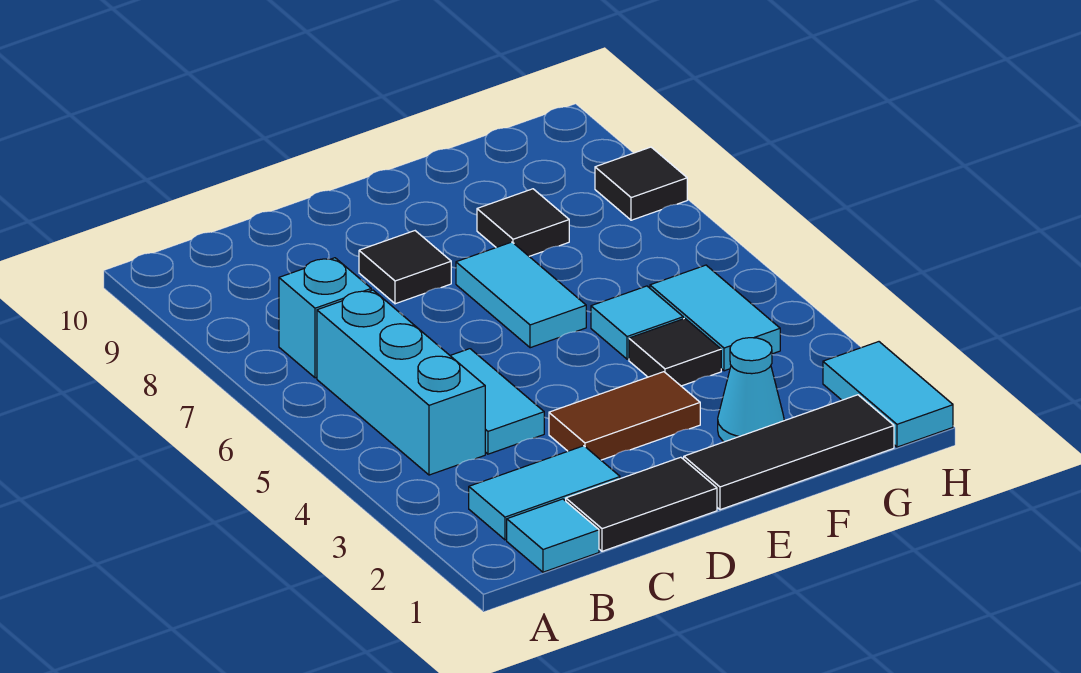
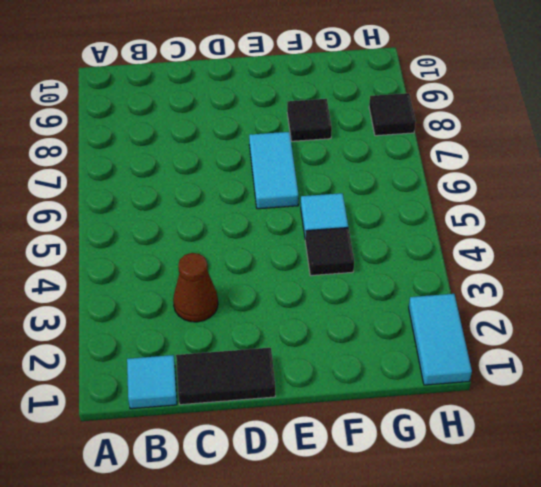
brown 1x1 cone [173,253,218,322] -> none
none -> cyan 1x2 tile [469,446,620,540]
none -> cyan 1x3 brick [317,290,485,475]
none -> cyan 1x1 brick [279,258,371,378]

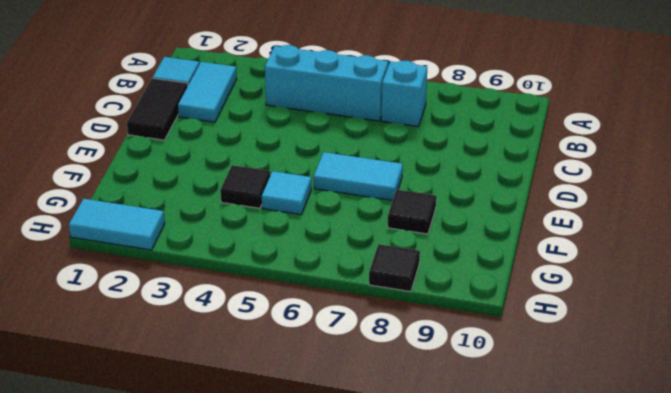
none -> cyan 1x2 tile [450,349,544,454]
none -> brown 1x2 tile [549,372,700,460]
none -> black 1x1 tile [359,231,451,304]

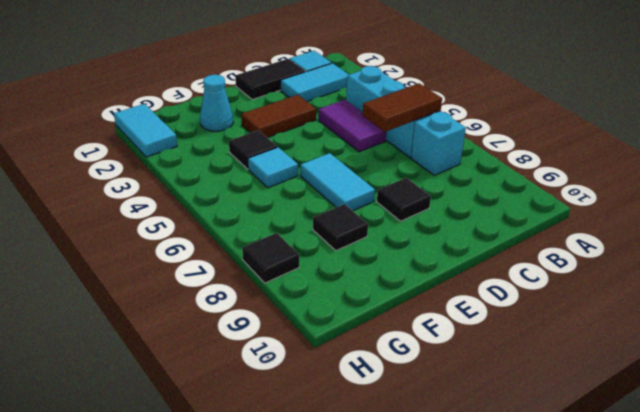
brown 1x2 tile [362,83,442,132] -> none
purple 1x2 tile [318,100,387,152] -> cyan 1x2 tile [450,349,544,454]
none -> black 1x3 tile [684,395,894,510]
none -> cyan 1x2 tile [650,265,780,371]

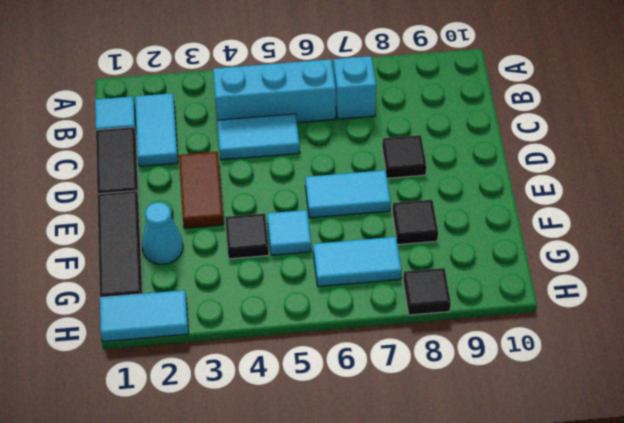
cyan 1x2 tile [313,237,401,287] -> cyan 1x2 tile moved to [650,265,780,371]

